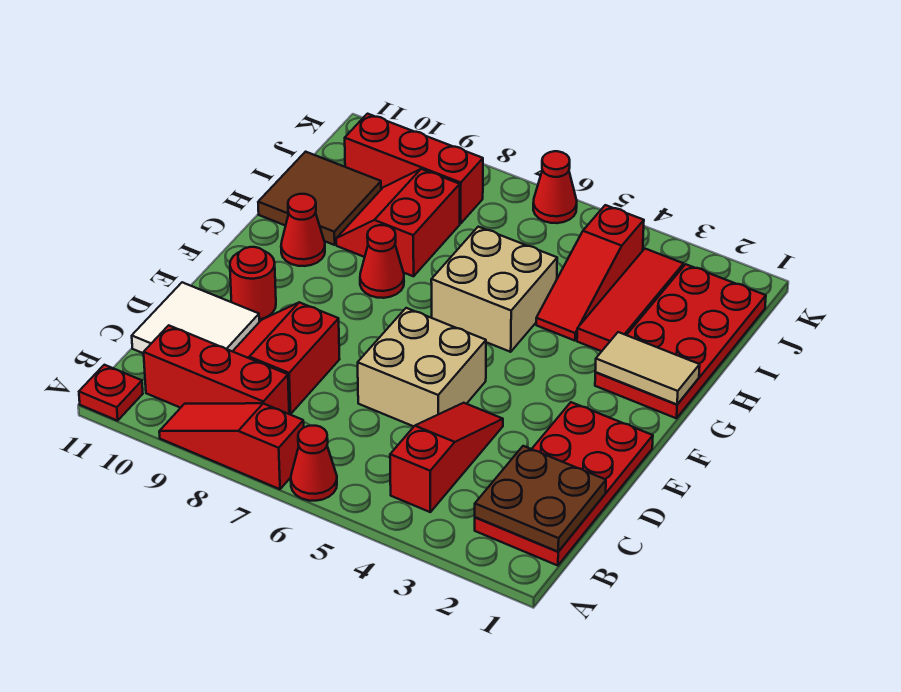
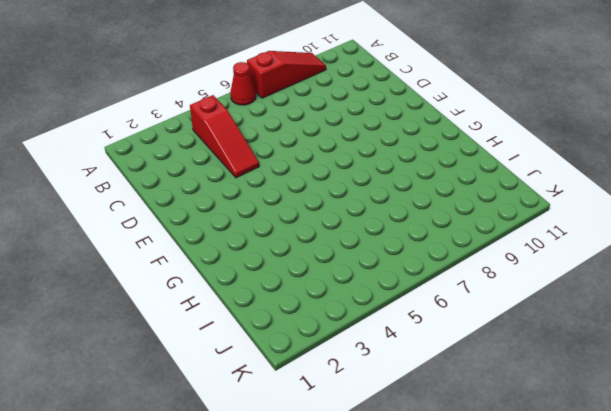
none -> red 1x1 plate [79,365,143,421]
none -> red 2x4 plate [475,402,653,566]
none -> red 1x3 brick [144,325,289,414]

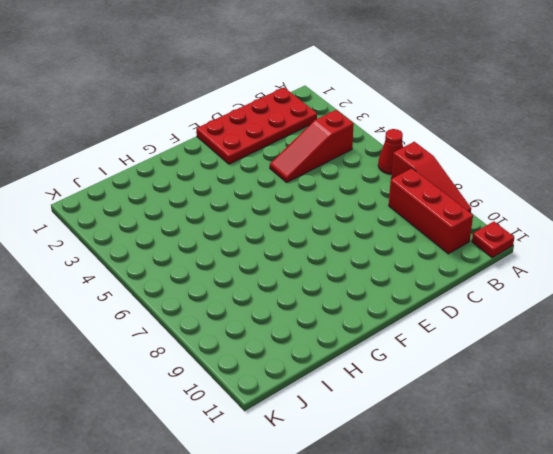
none -> red 2x2 slope [233,302,340,414]
none -> white 2x2 tile [132,282,259,353]
none -> tan 2x2 brick [358,308,486,426]

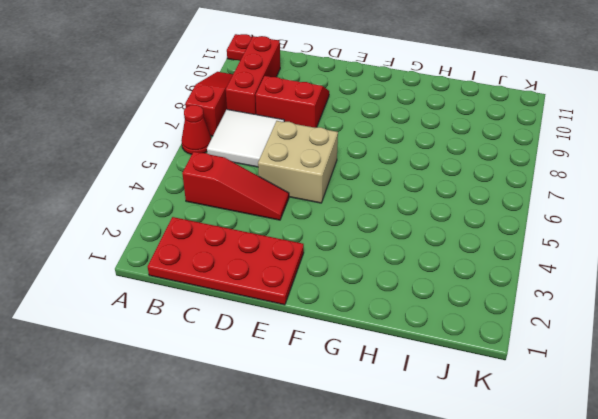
white 2x2 tile [207,109,284,167] -> white 2x2 tile moved to [132,282,259,353]
none -> red 1x1 round brick [230,247,276,319]
none -> red 2x4 plate [595,264,766,418]
none -> tan 2x2 brick [431,227,557,352]

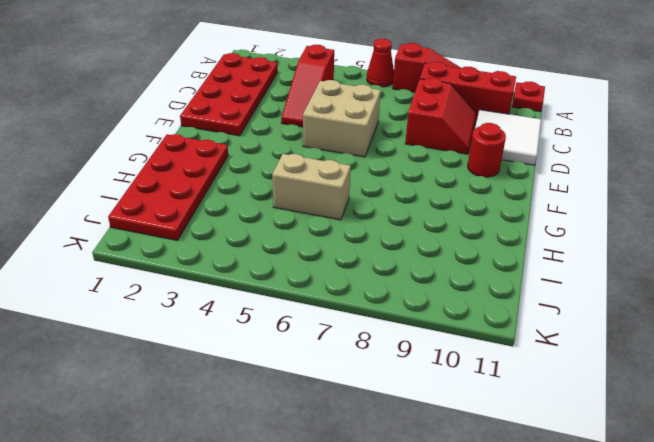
tan 1x2 brick [272,154,351,220] -> tan 2x2 brick [431,227,557,352]
none -> red 1x1 cone [360,225,404,298]
none -> red 1x1 cone [281,194,325,266]
none -> red 1x3 tile [577,249,684,351]

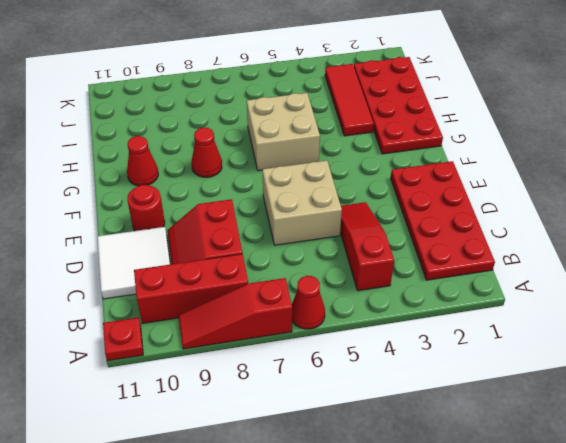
none -> red 1x3 slope [536,205,644,341]
none -> red 2x2 slope [336,169,460,276]
none -> brown 2x2 tile [258,152,381,245]

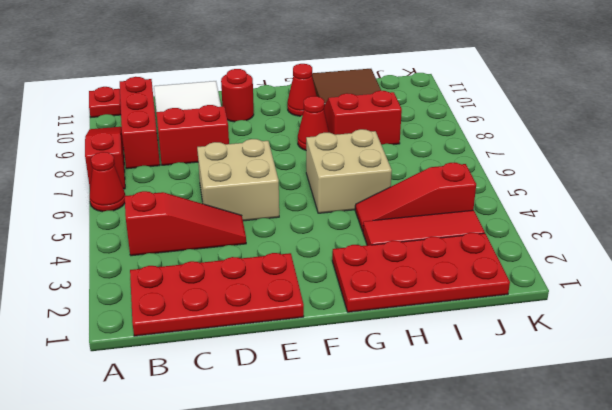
none -> red 1x3 brick [345,114,483,224]
none -> red 1x1 cone [533,151,577,223]
none -> brown 2x2 plate [475,446,606,552]

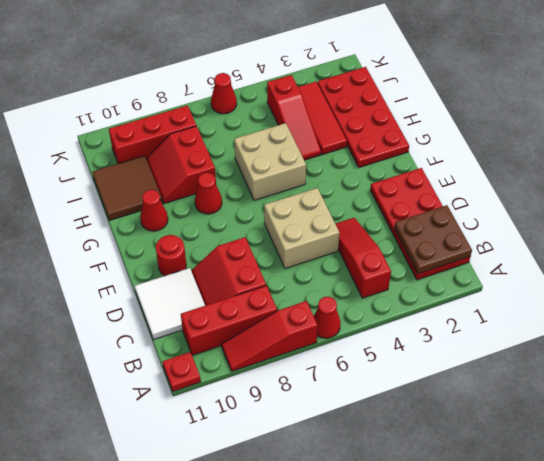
none -> tan 1x2 tile [595,332,700,405]

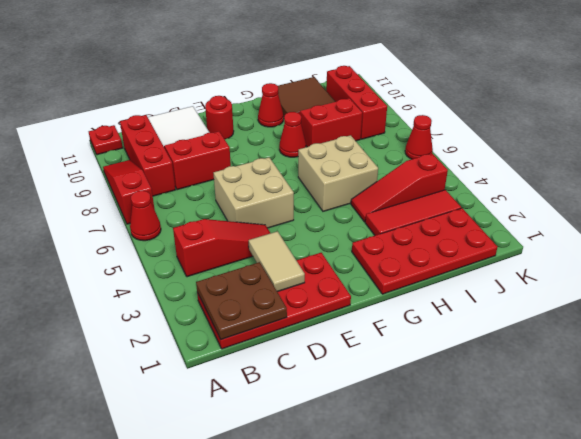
tan 1x2 tile [249,231,305,292] -> tan 1x2 tile moved to [595,332,700,405]

